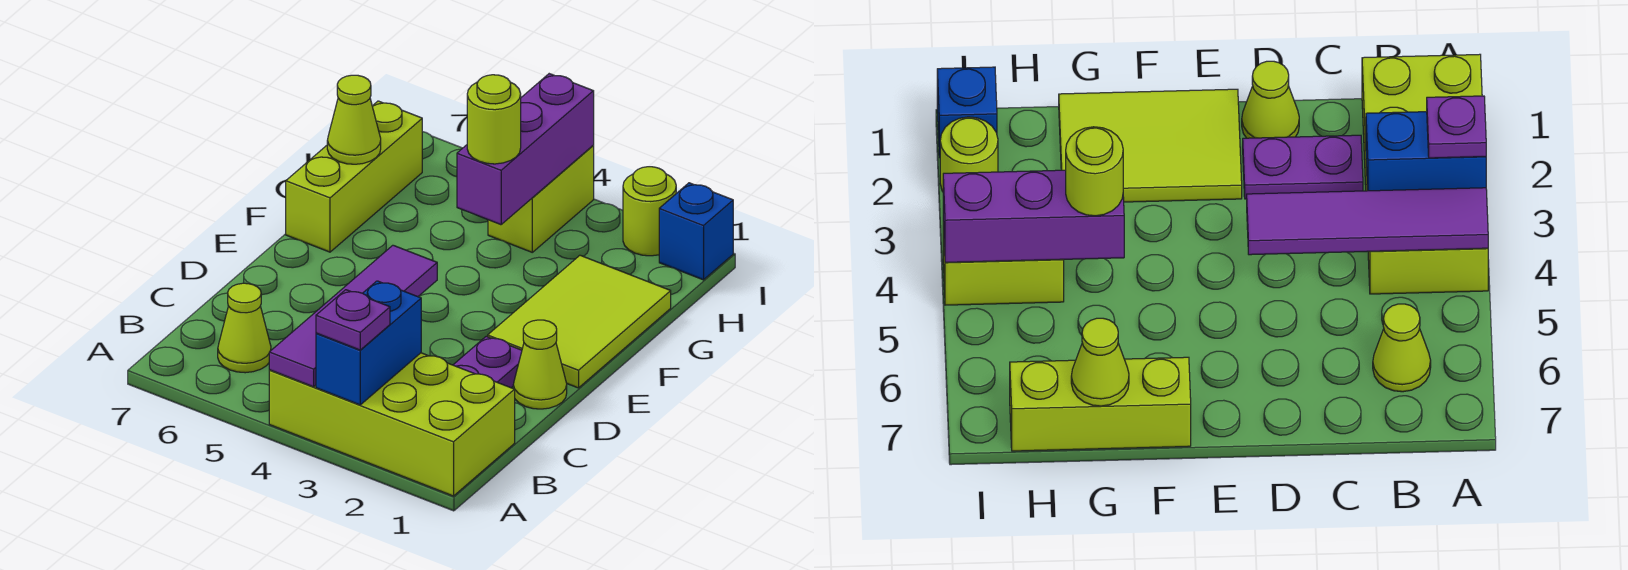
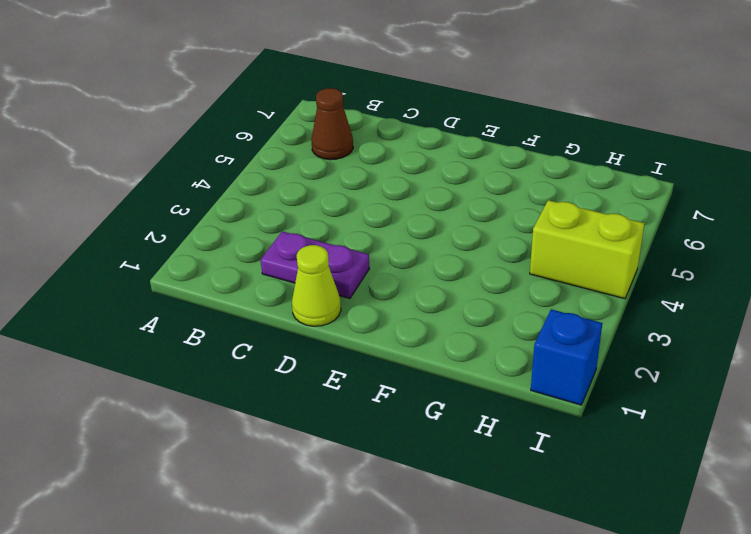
brown 1x1 cone [311,88,353,160] -> lime 1x1 cone [218,283,271,373]
none -> lime 2x4 brick [269,353,515,496]
none -> lime 2x3 tile [488,255,671,388]
none -> lime 1x3 brick [286,101,422,252]

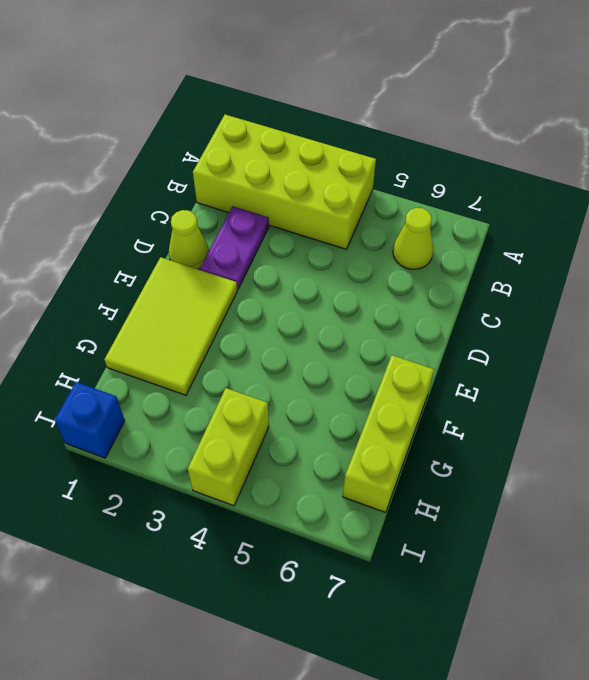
none -> lime 1x1 round brick [623,167,676,256]
none -> blue 1x2 brick [316,281,421,405]
none -> purple 1x4 tile [269,245,437,387]

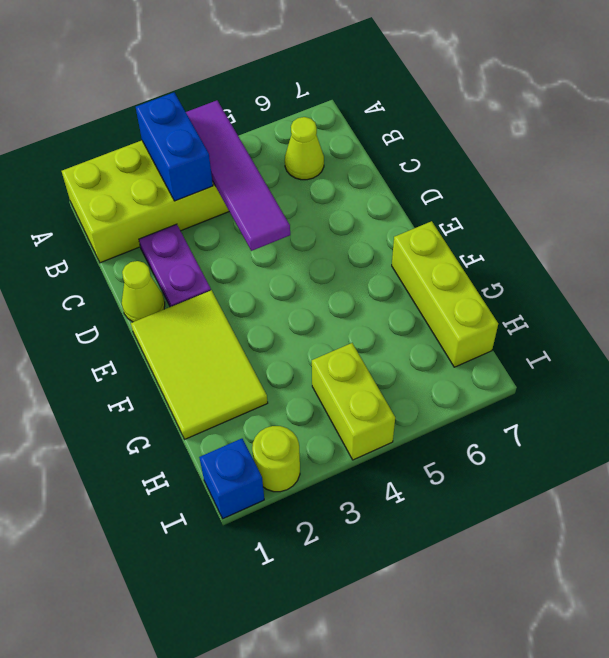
none -> purple 1x3 brick [457,74,594,225]
none -> lime 1x1 cone [327,75,381,164]
none -> purple 1x1 plate [316,290,390,350]

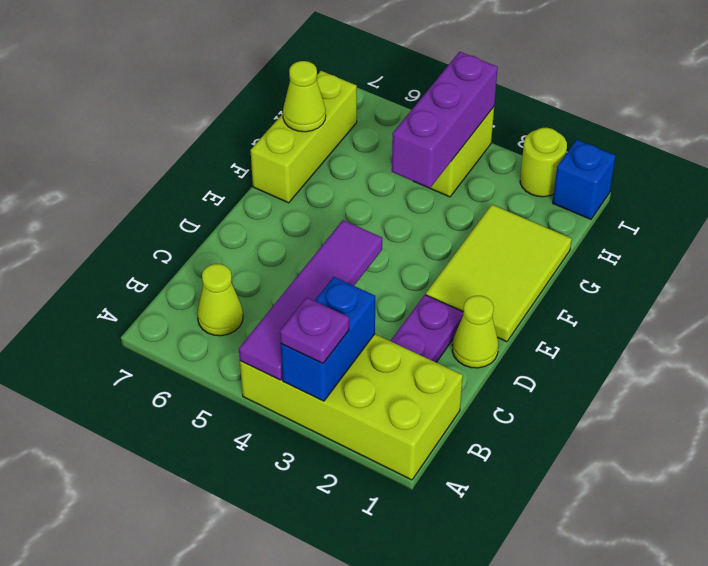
none -> lime 1x1 round brick [467,75,521,164]

